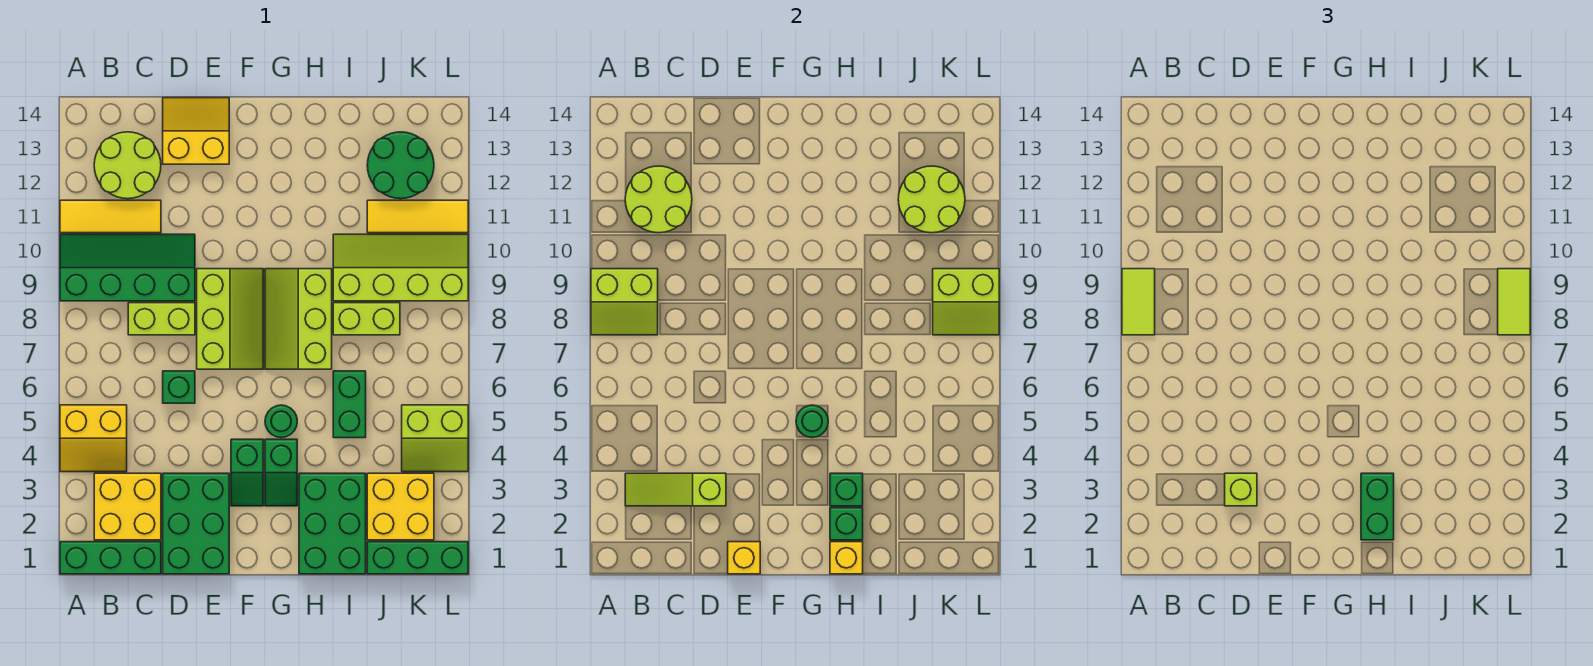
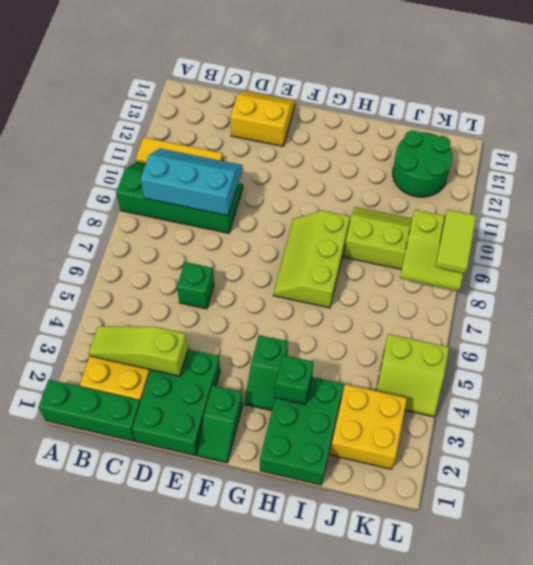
cyan 2x3 slope [141,148,242,216] -> lime 2x2 slope [591,269,658,335]
green 1x2 slope [197,385,243,463] -> green 1x2 slope moved to [231,439,263,506]
none -> yellow 2x2 slope [60,405,127,472]
none -> lime 2x2 round brick [94,132,161,199]
none -> lime 1x2 brick [128,303,195,335]
none -> lime 2x3 slope [197,269,263,369]

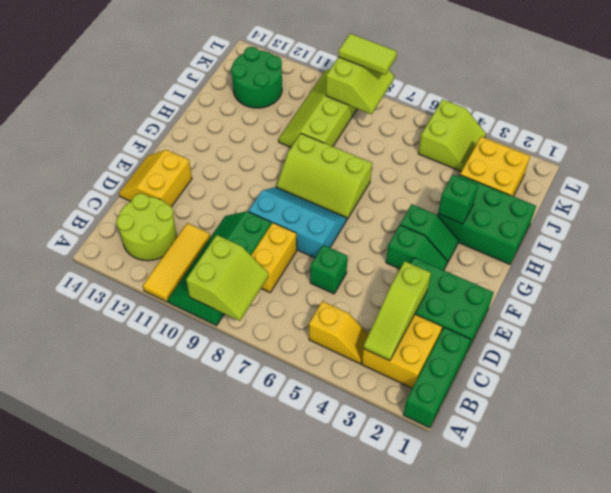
yellow 1x2 slope [309,301,369,364] -> yellow 2x2 slope [60,405,127,472]
yellow 1x2 brick [251,223,297,292] -> lime 1x2 brick [128,303,195,335]
cyan 2x3 slope [249,187,347,258] -> lime 2x3 slope [197,269,263,369]
none -> green 1x1 round brick [265,405,297,438]
none -> green 1x2 brick [333,371,366,438]
none -> lime 1x2 brick [333,303,400,335]
none -> green 1x3 brick [367,542,468,574]

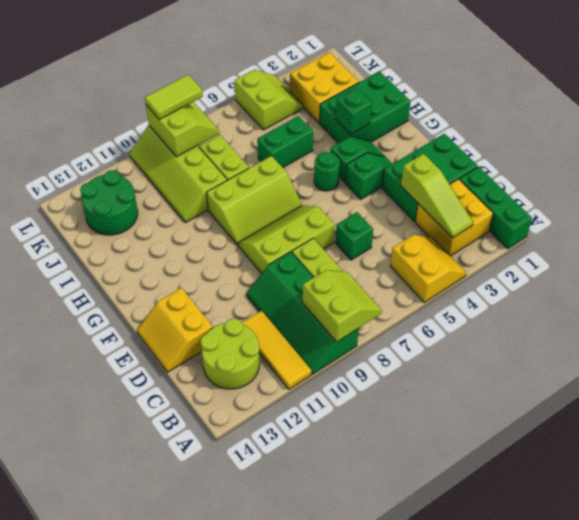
none -> green 1x3 brick [367,542,468,574]
none -> yellow 1x3 tile [367,200,468,233]
none -> lime 2x2 round brick [625,166,692,233]
none -> yellow 1x1 brick [728,542,760,574]

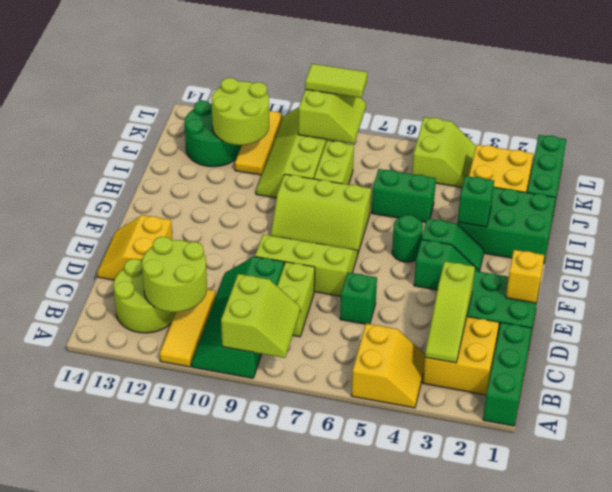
none -> green 1x1 round brick [796,405,828,438]
none -> yellow 1x1 brick [830,542,863,574]
none -> green 1x1 brick [830,508,863,540]
none -> lime 1x2 tile [1122,269,1155,335]

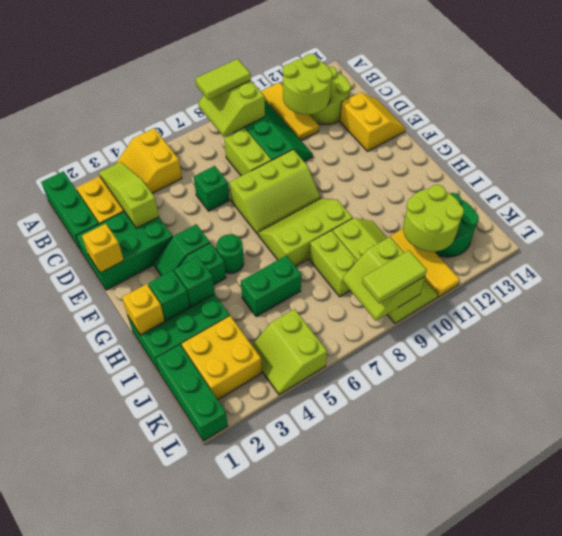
none -> green 1x1 round brick [796,405,828,438]
none -> lime 1x1 brick [1225,473,1257,506]
none -> green 1x2 brick [1361,473,1394,540]

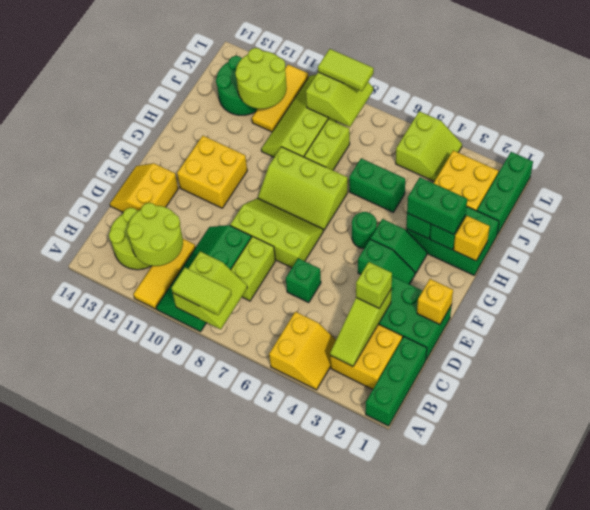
yellow 2x2 brick [177,136,247,208] -> none
none -> green 1x1 round brick [796,405,828,438]

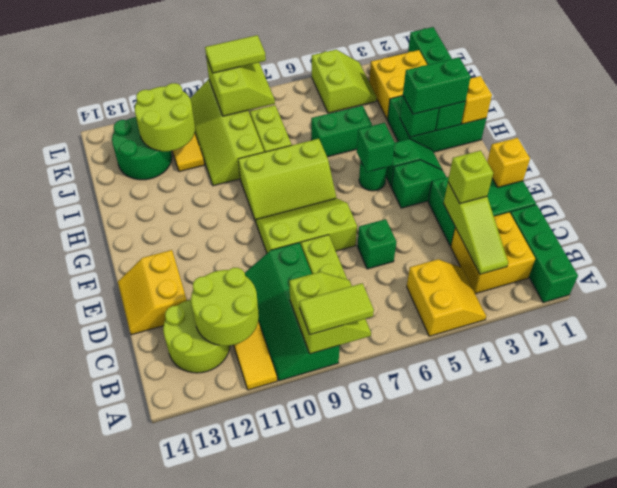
green 1x1 brick [357,123,395,172] -> green 1x1 round brick [796,405,828,438]

